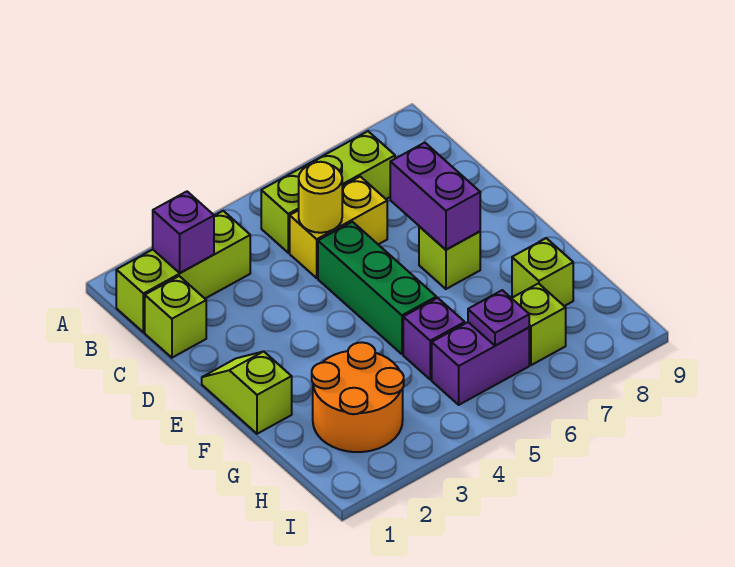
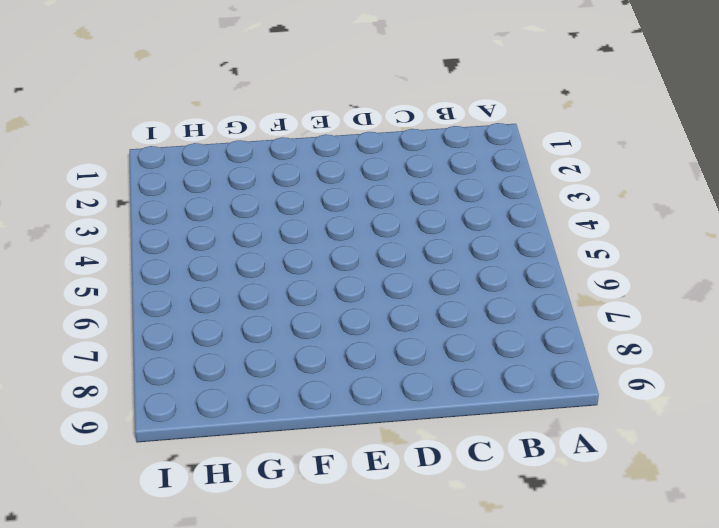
none -> lime 1x3 brick [116,211,250,332]
none -> lime 1x3 brick [261,131,395,253]
none -> lime 1x1 brick [145,276,206,358]

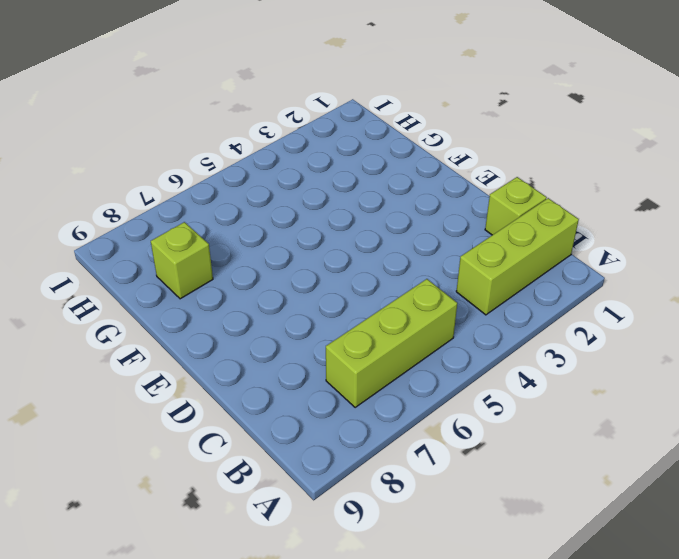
none -> yellow 1x2 brick [290,177,387,278]
none -> green 1x3 brick [318,222,436,354]
none -> lime 1x2 slope [202,351,292,434]

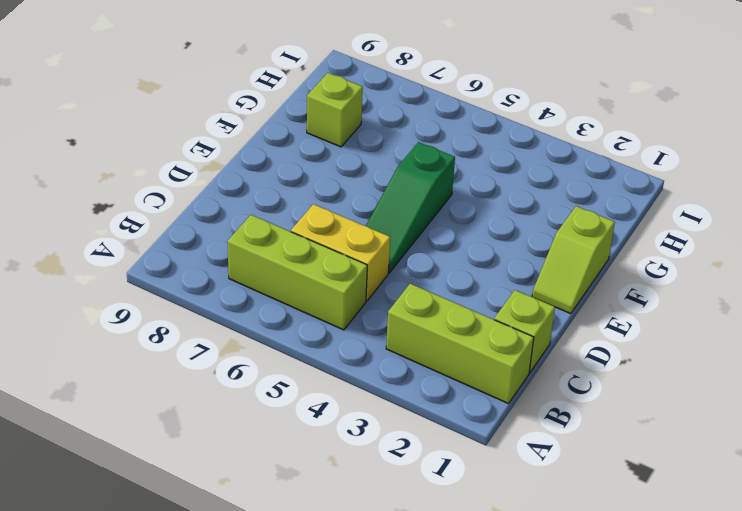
green 1x3 slope [366,142,455,273] -> green 1x3 brick [318,222,436,354]
none -> lime 1x1 brick [419,226,480,289]
none -> orange 2x2 round brick [312,342,404,452]
none -> purple 1x1 brick [403,298,465,380]

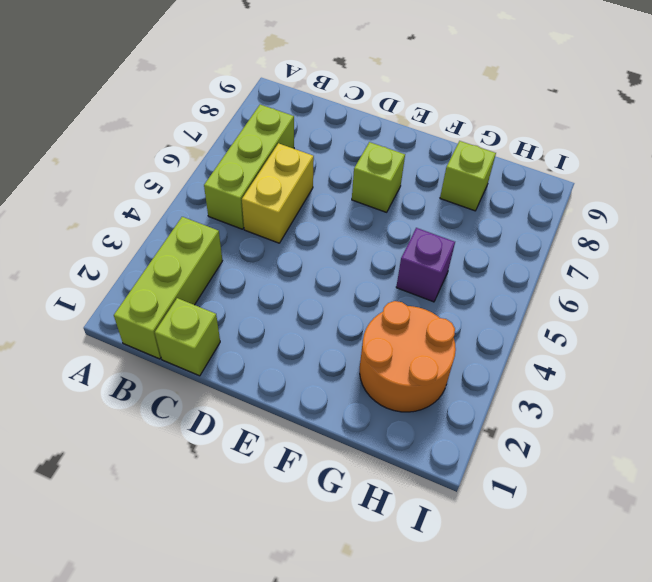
none -> green 1x3 brick [318,222,436,354]
none -> lime 1x2 slope [202,351,292,434]
none -> purple 1x2 brick [432,322,529,405]

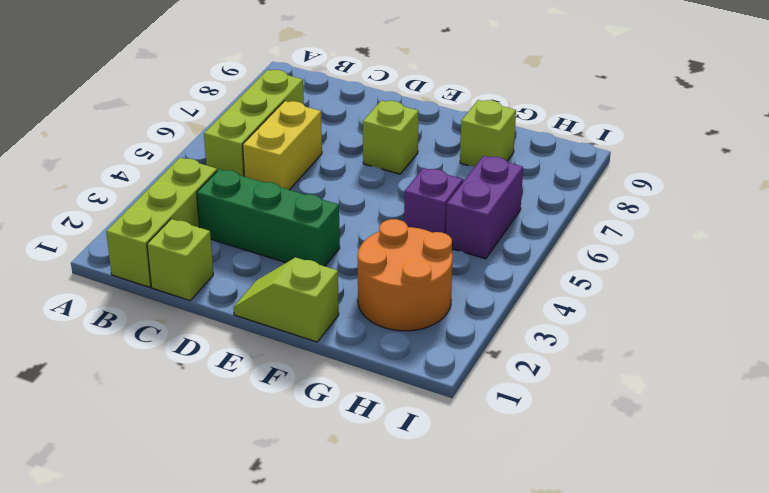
green 1x3 brick [197,169,340,266] -> green 1x3 brick moved to [318,222,436,354]
none -> lime 1x1 brick [512,283,566,365]
none -> purple 1x1 brick [153,192,214,273]
none -> yellow 1x1 round brick [299,162,342,233]

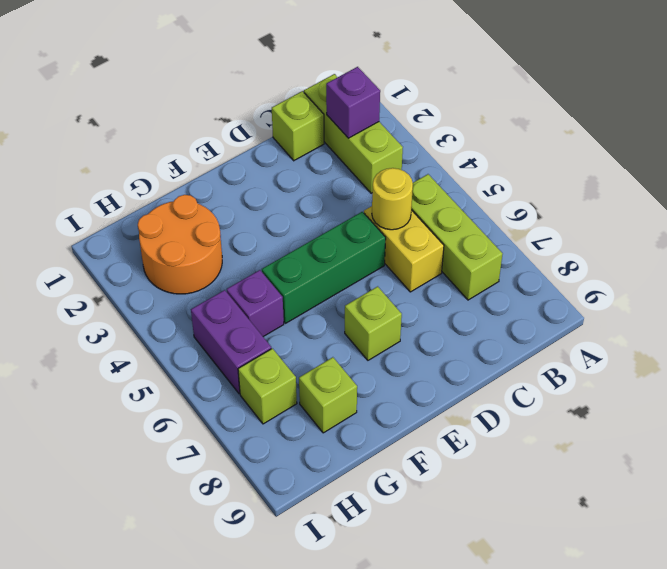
none -> lime 1x2 slope [202,351,292,434]
none -> purple 1x2 brick [390,143,480,250]
none -> purple 1x1 plate [468,290,529,346]

